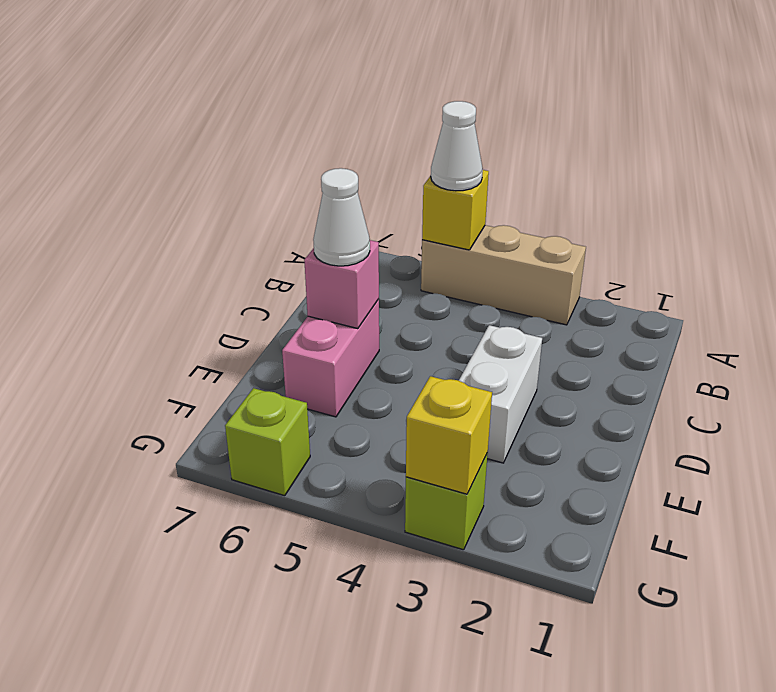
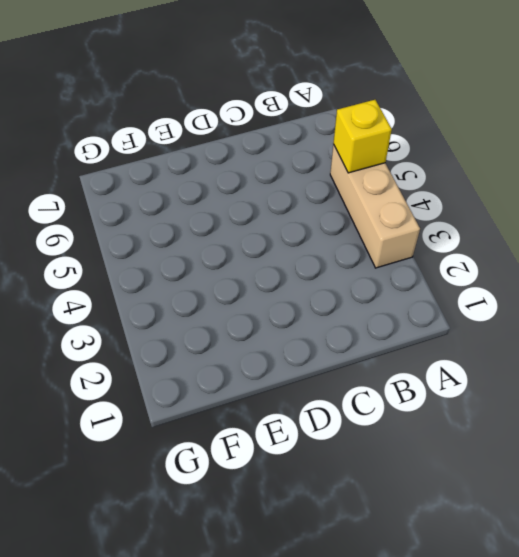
none -> white 1x2 brick [459,325,542,463]
none -> pink 1x2 brick [282,299,379,417]

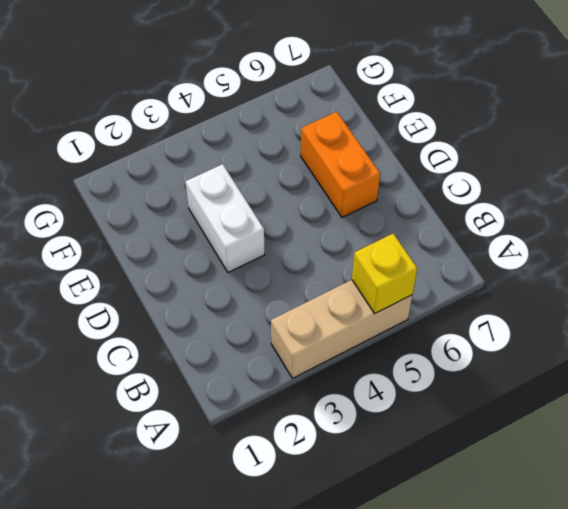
orange 1x2 brick [301,112,380,217] -> pink 1x2 brick [282,299,379,417]
none -> lime 1x1 brick [405,453,488,550]
none -> lime 1x1 brick [225,388,310,496]

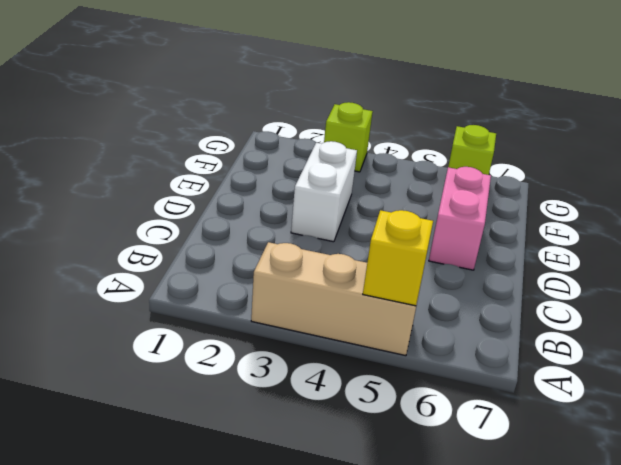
none -> pink 1x1 brick [304,240,379,329]
none -> yellow 1x1 brick [406,376,492,494]

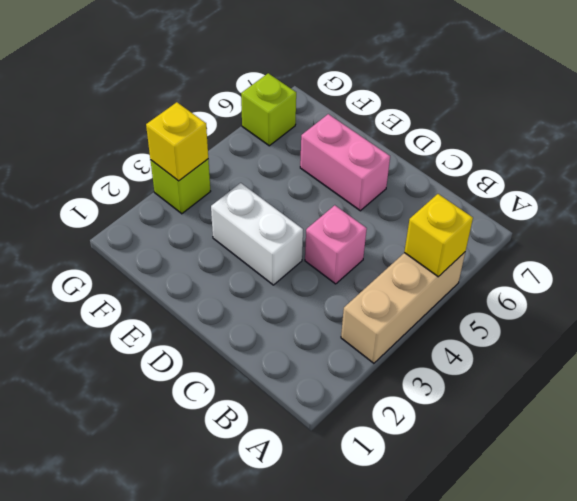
pink 1x1 brick [305,205,367,284] -> pink 1x1 brick moved to [304,240,379,329]
none -> white 1x1 cone [431,101,483,191]
none -> white 1x1 cone [313,168,370,266]

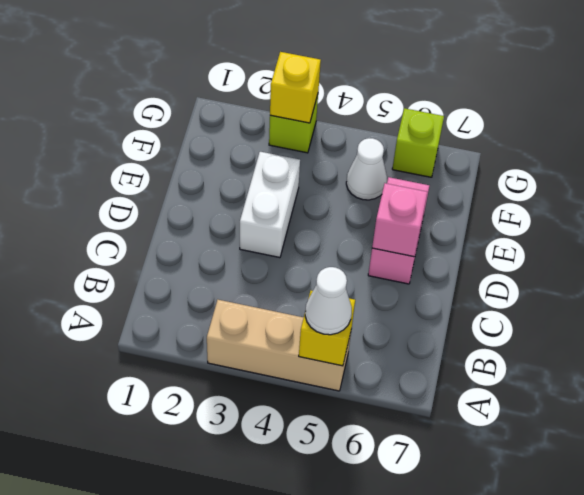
white 1x1 cone [346,138,387,200] -> white 1x1 cone moved to [313,168,370,266]

